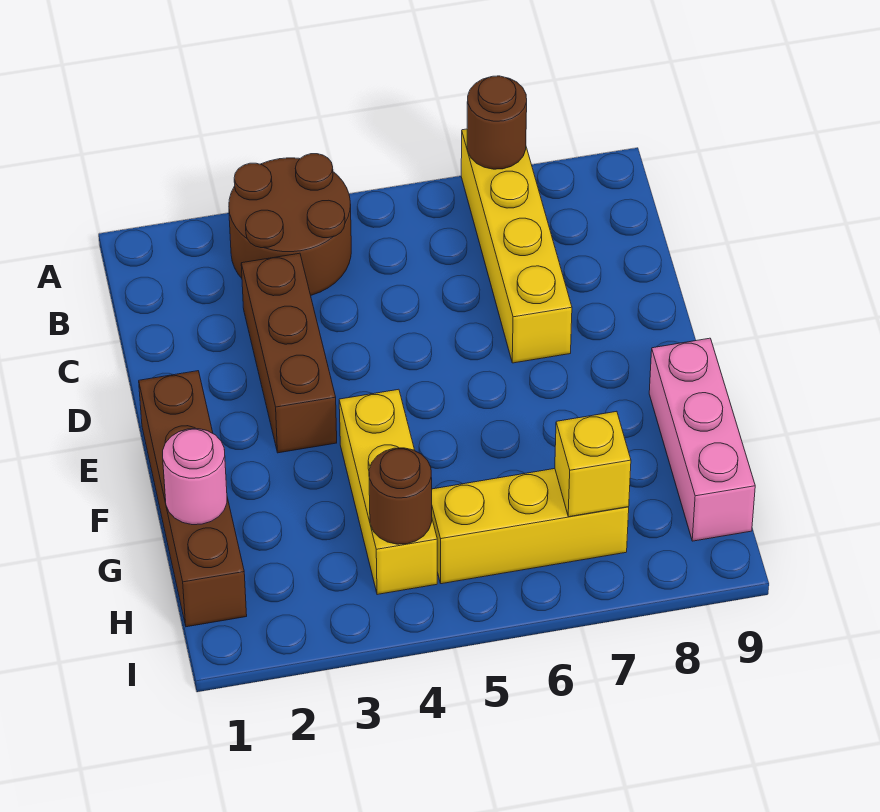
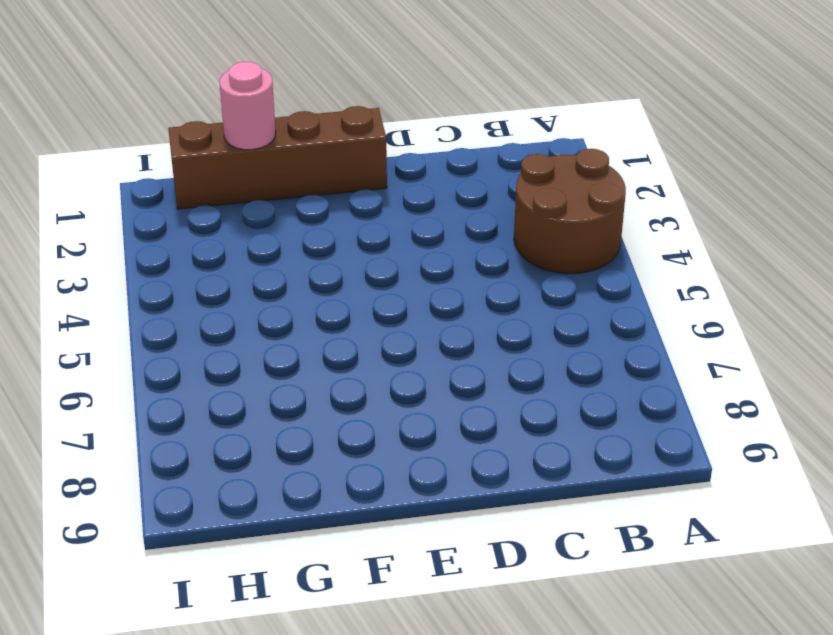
none -> yellow 1x4 brick [461,129,572,363]
none -> brown 1x3 brick [241,253,337,453]

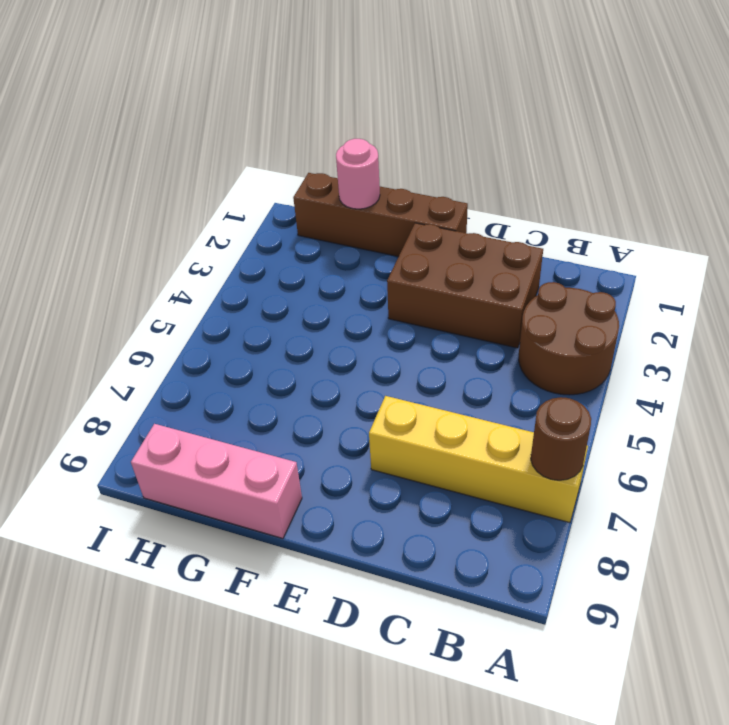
brown 2x3 brick [387,223,543,348] -> brown 1x3 brick [241,253,337,453]
none -> yellow 1x3 brick [339,389,437,595]
none -> yellow 1x3 brick [432,469,629,584]

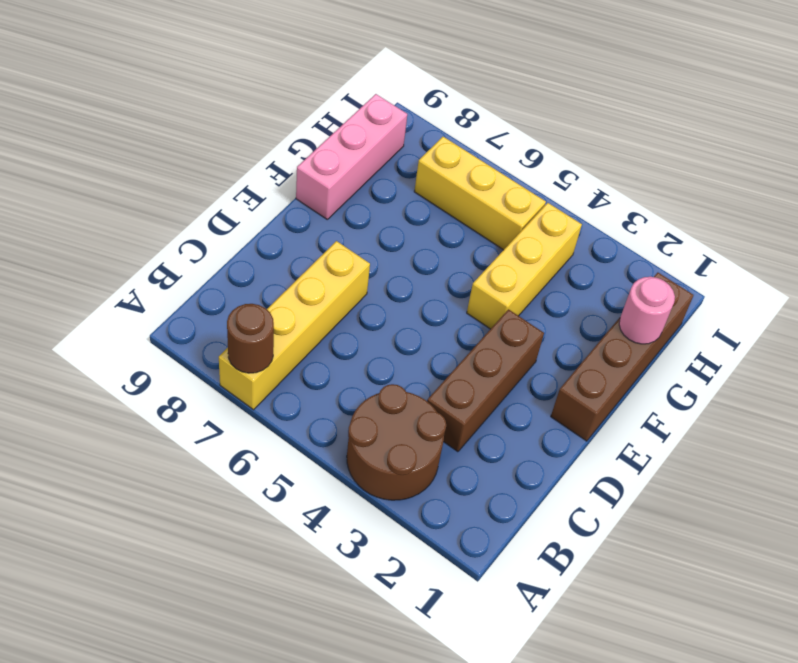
none -> brown 1x1 round brick [369,448,432,544]
none -> yellow 1x1 brick [555,411,631,517]

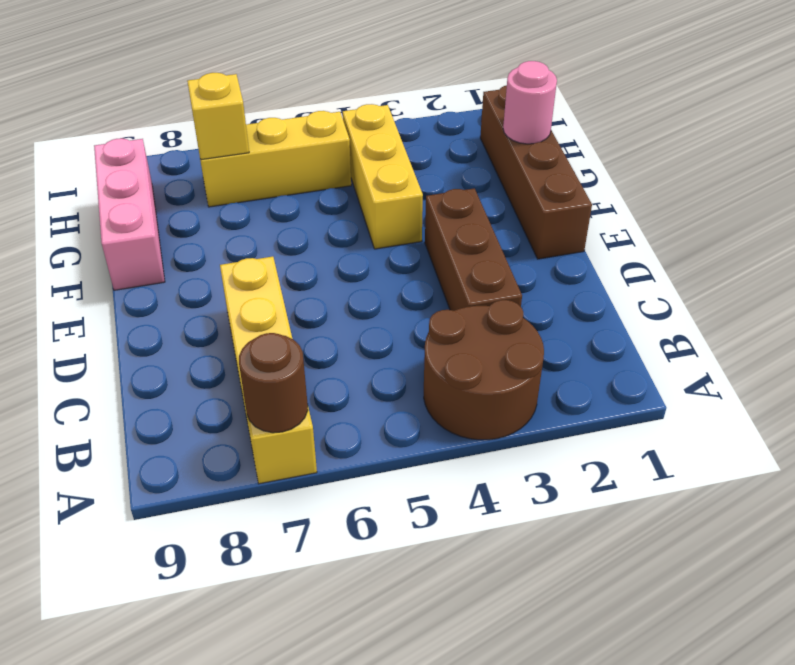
none -> brown 1x1 round brick [369,448,432,544]

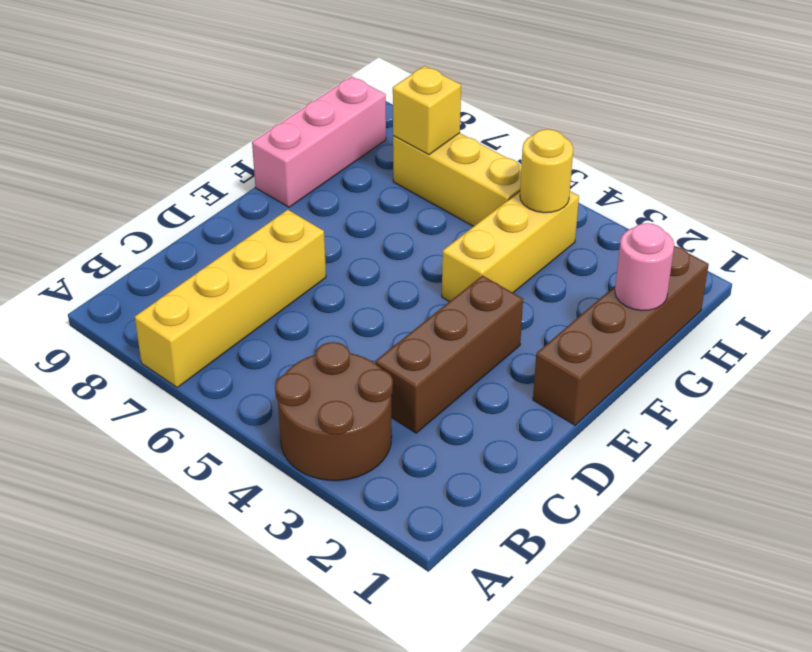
yellow 1x1 round brick [520,129,573,213] -> brown 1x1 round brick [369,448,432,544]
none -> brown 1x1 round brick [467,76,527,169]

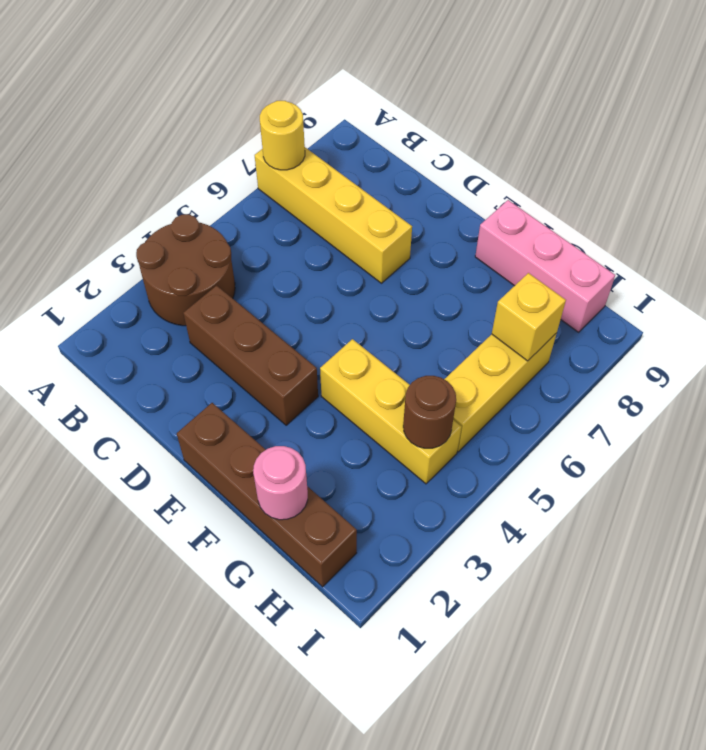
yellow 1x1 round brick [260,101,305,170] -> brown 1x1 round brick [467,76,527,169]

